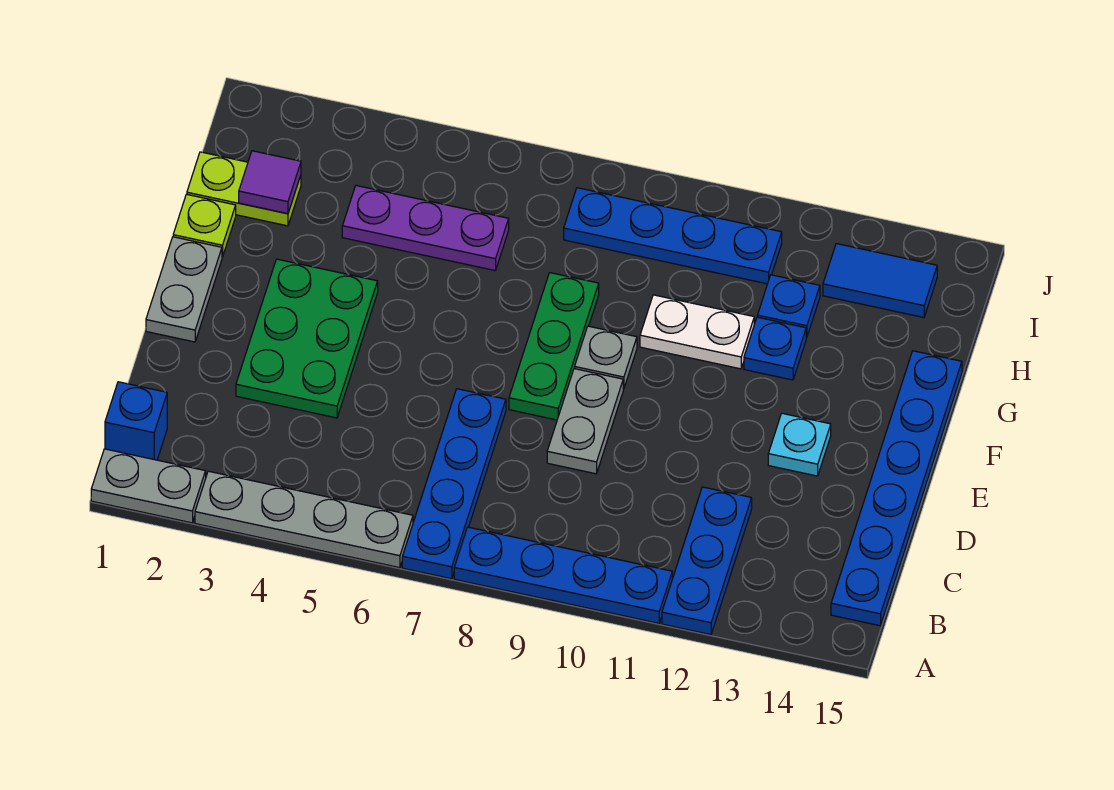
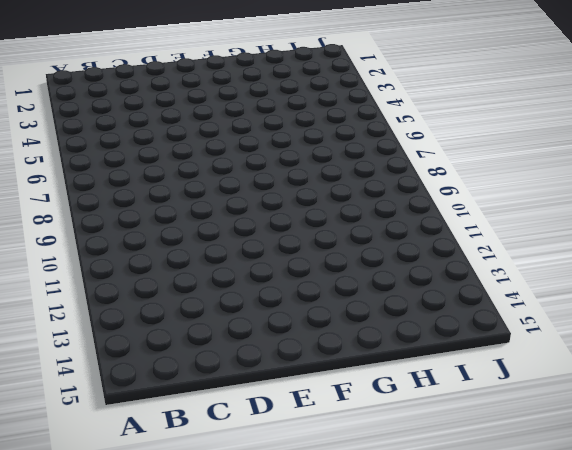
none -> grey 1x2 plate [91,449,206,523]
none -> grey 1x4 plate [195,471,413,568]
none -> blue 1x4 plate [402,389,506,579]

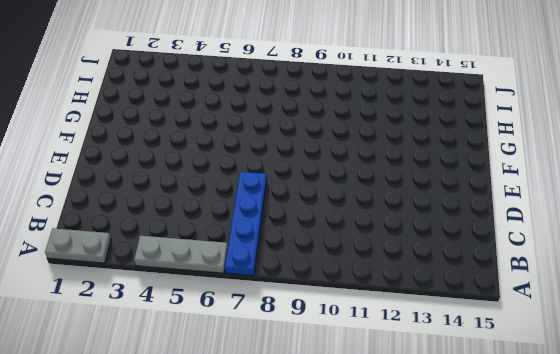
grey 1x3 plate [134,236,228,273] -> grey 1x4 plate [195,471,413,568]
none -> blue 1x4 plate [454,527,672,623]
none -> blue 1x3 plate [662,487,752,635]
none -> blue 1x1 brick [105,382,167,460]

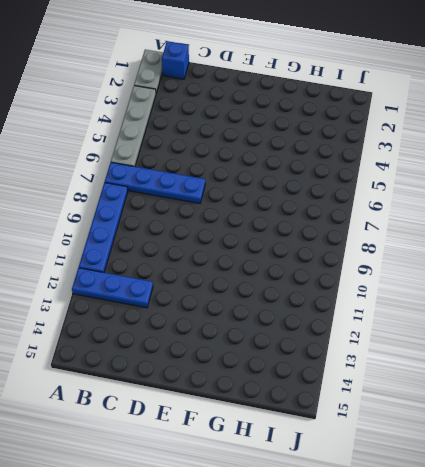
none -> blue 1x6 plate [831,351,962,626]
none -> green 2x3 plate [236,259,378,418]
none -> grey 1x2 plate [547,369,623,474]

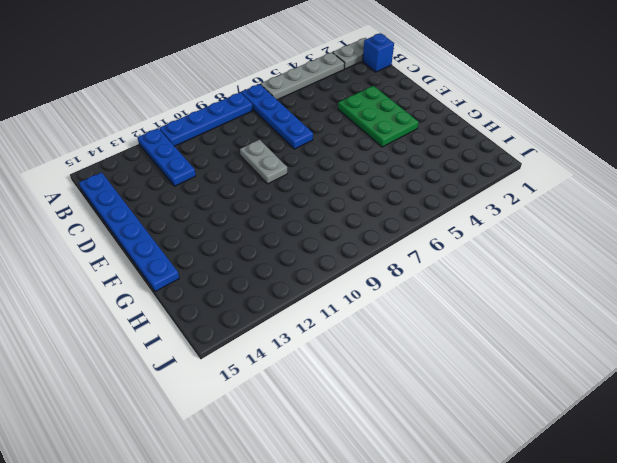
none -> grey 1x2 plate [146,237,222,342]
none -> green 1x3 plate [509,273,599,420]
none -> cyan 1x1 plate [768,413,831,476]

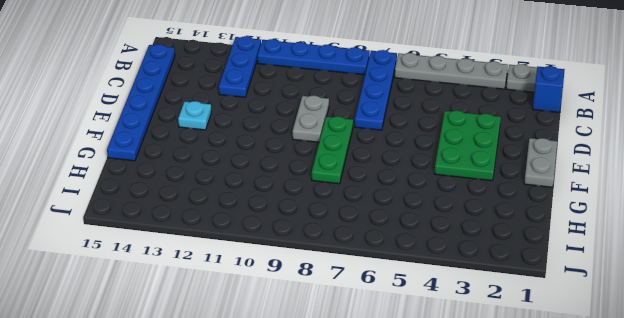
none -> grey 1x1 plate [575,326,637,389]
none -> lime 1x1 plate [173,194,236,257]
none -> white 1x2 plate [640,295,754,369]

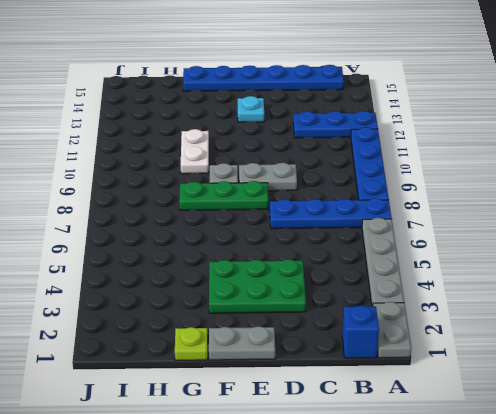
none -> blue 1x1 plate [744,317,806,380]
none -> lime 1x2 plate [187,152,301,226]
none -> purple 1x3 plate [342,186,509,270]

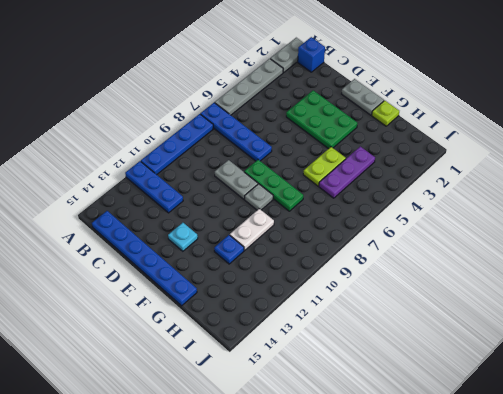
lime 1x2 plate [303,147,346,186] -> lime 1x2 plate moved to [187,152,301,226]
none -> blue 1x1 plate [757,275,820,338]
none -> blue 1x4 plate [564,188,782,284]
none -> blue 1x2 tile [823,244,937,317]

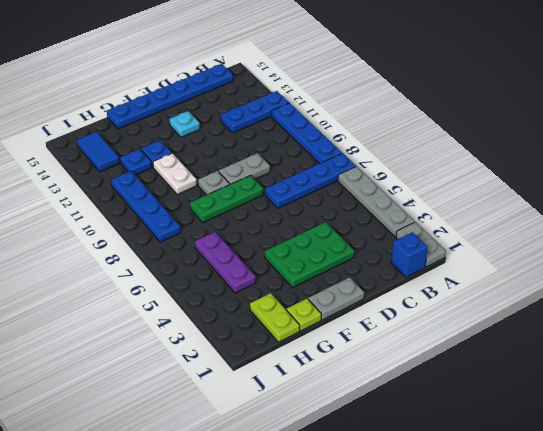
none -> purple 1x1 tile [239,151,301,214]

